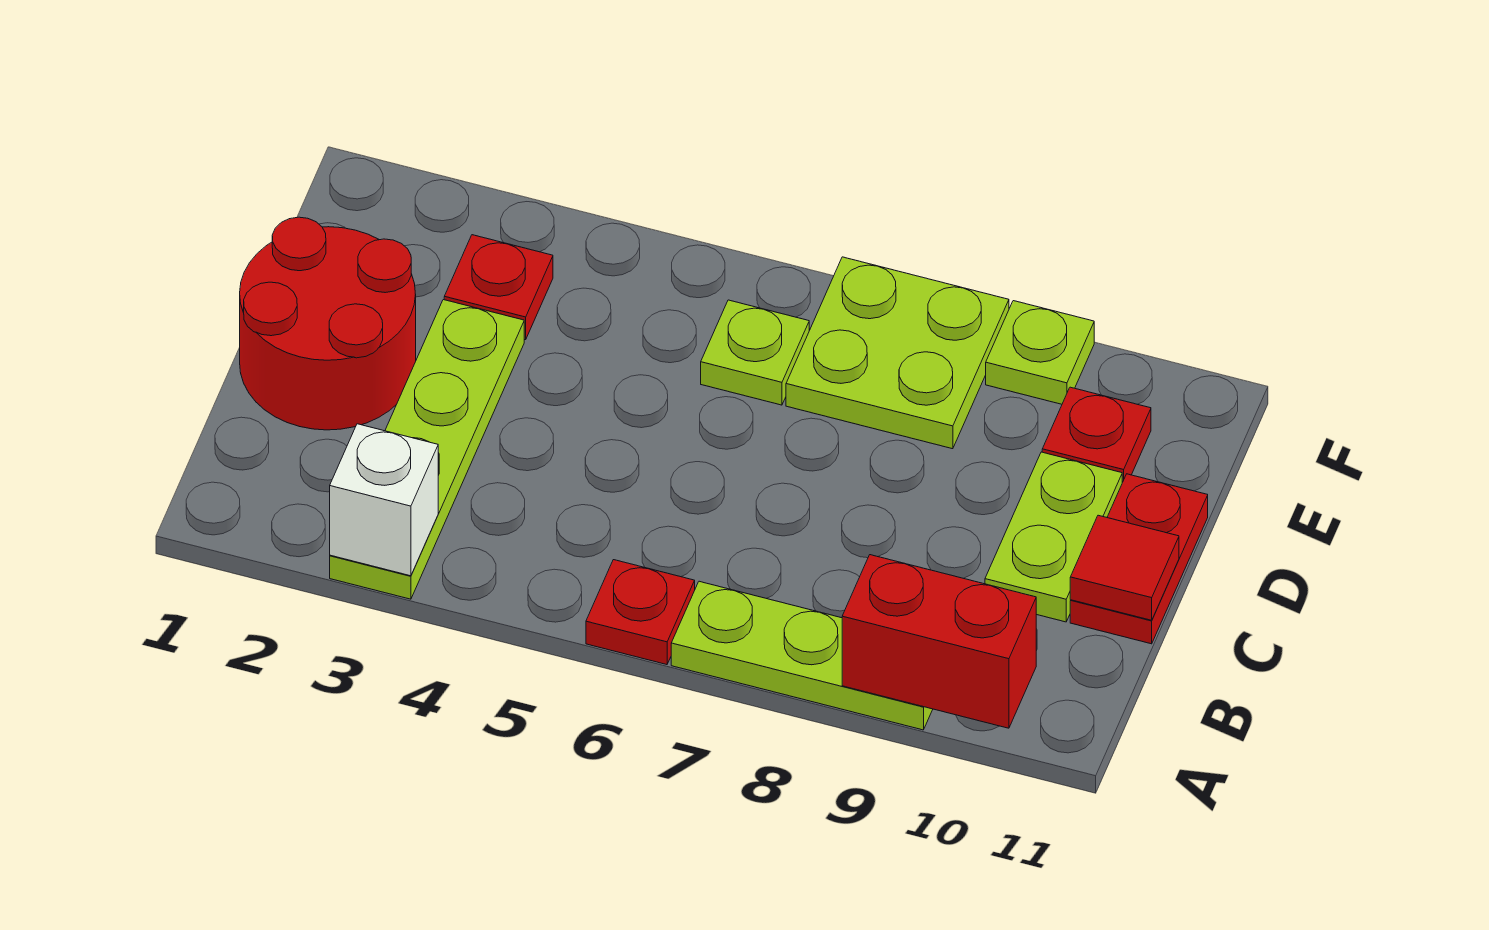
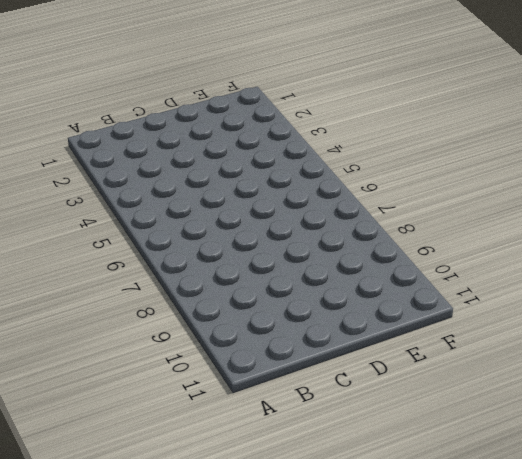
none -> lime 1x4 plate [330,300,524,599]
none -> red 1x1 plate [586,560,695,665]
none -> lime 1x3 plate [671,581,933,730]

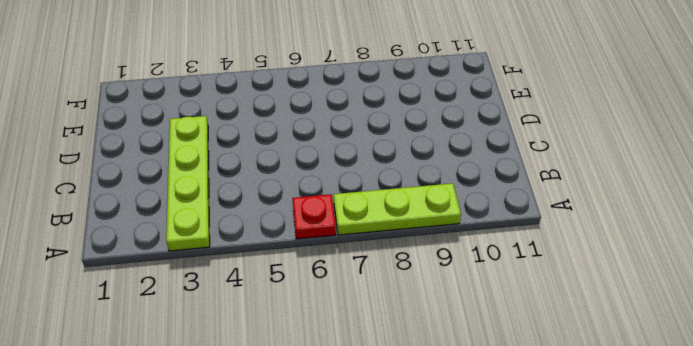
none -> red 2x2 round brick [240,217,416,430]
none -> lime 1x2 plate [985,452,1122,622]
none -> red 1x2 plate [1070,474,1208,644]

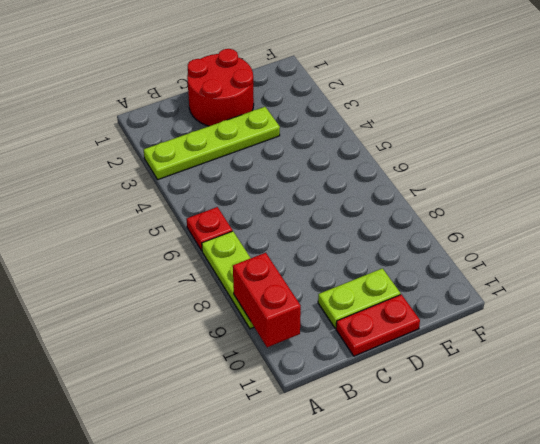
none -> red 1x1 plate [444,235,553,340]
none -> lime 1x1 plate [701,300,809,405]
none -> lime 2x2 plate [786,257,1009,449]

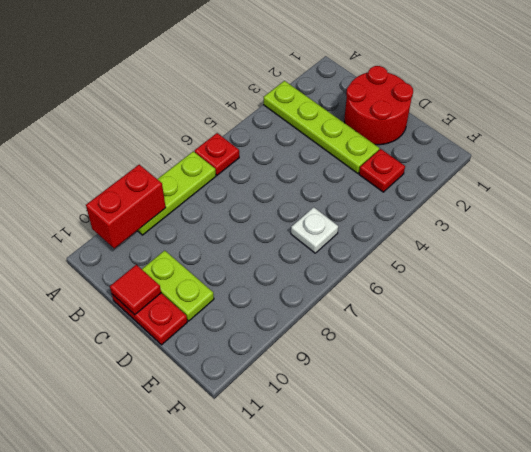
white 1x1 plate [291,207,338,253] -> lime 1x1 plate [701,300,809,405]
none -> lime 2x2 plate [786,257,1009,449]
none -> red 1x1 plate [1042,387,1151,482]
none -> lime 1x1 plate [986,301,1094,404]

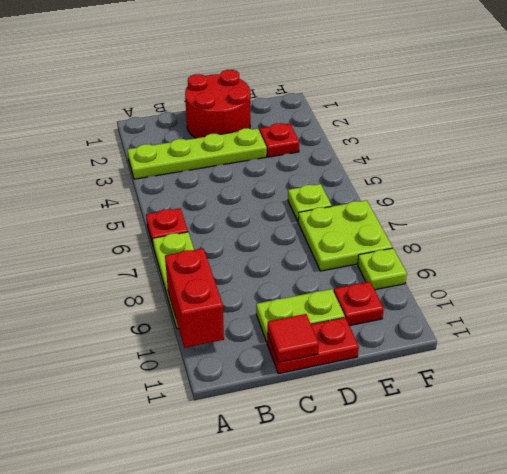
none -> white 1x1 brick [330,424,438,576]

